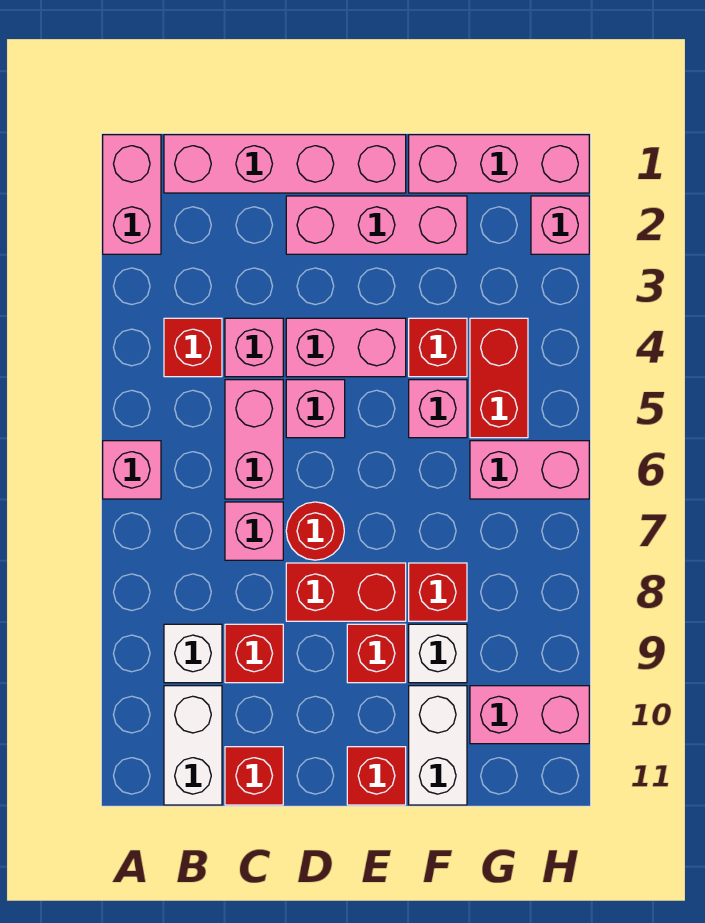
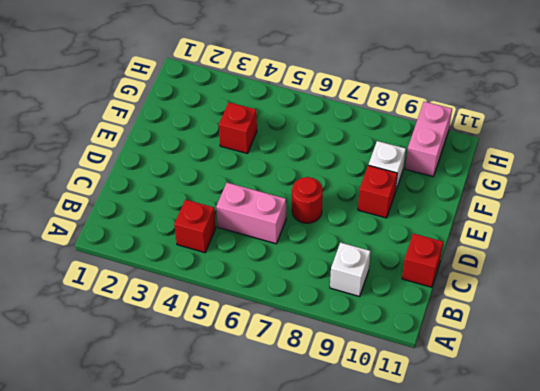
none -> pink 1x2 brick [103,135,161,254]
none -> pink 1x1 brick [103,441,161,499]
none -> pink 1x4 brick [164,135,406,193]

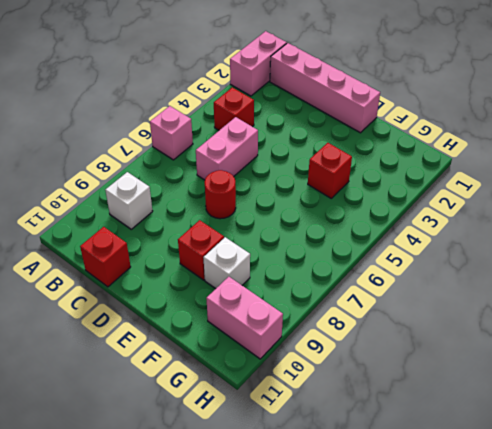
none -> white 1x2 brick [164,686,222,805]
none -> pink 1x1 brick [225,318,283,377]
none -> pink 1x1 brick [225,502,283,560]

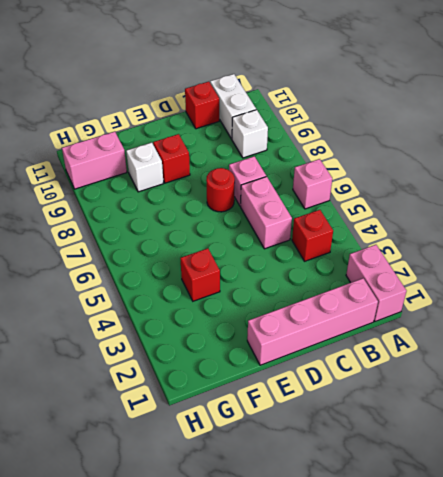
none -> pink 1x1 brick [225,318,283,377]
none -> red 1x1 brick [225,624,283,683]
none -> pink 1x3 brick [286,196,467,254]

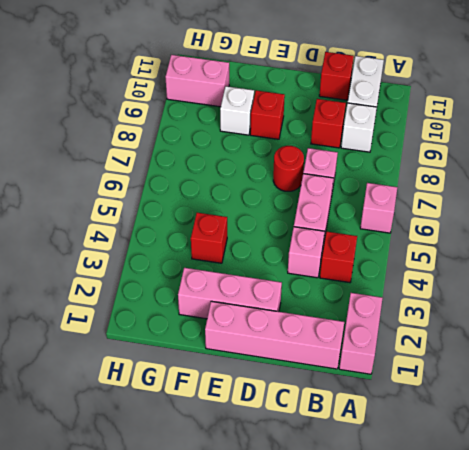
none -> pink 1x2 brick [286,318,406,377]
none -> pink 1x1 brick [286,380,345,438]
none -> red 1x2 brick [286,563,406,621]

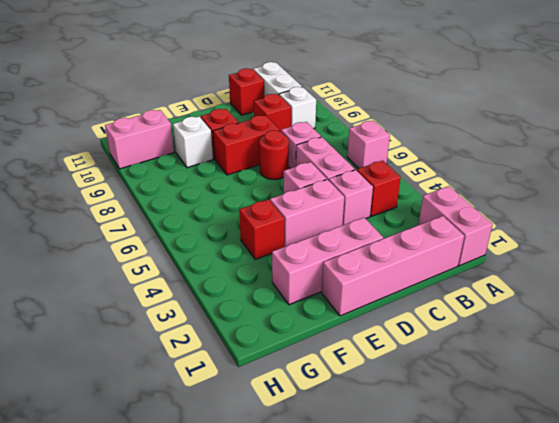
none -> red 1x1 brick [347,747,406,805]
none -> pink 1x3 brick [409,135,589,193]
none -> pink 1x1 brick [409,380,467,438]

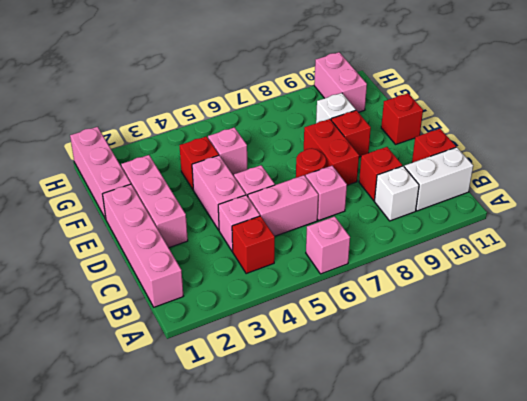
none -> pink 1x2 brick [103,135,161,254]
none -> red 1x1 brick [409,563,467,621]
none -> white 1x2 brick [409,686,467,805]

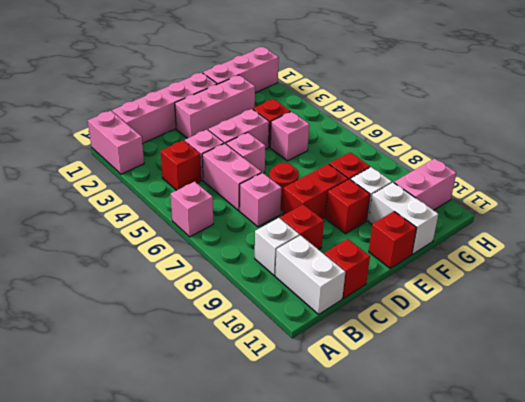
none -> red 1x2 brick [470,318,528,438]
none -> pink 1x2 brick [470,441,589,499]
none -> pink 1x1 brick [531,196,589,254]

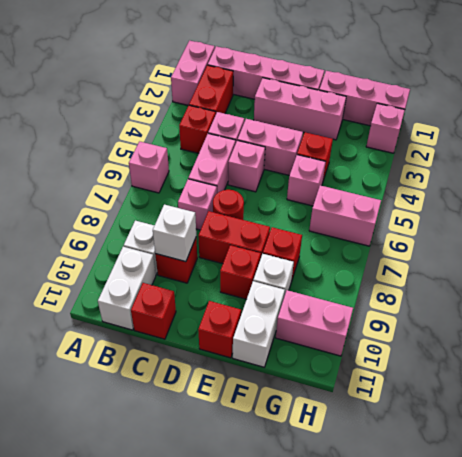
red 1x2 brick [189,65,233,114] -> red 1x2 brick moved to [470,318,528,438]
white 1x1 brick [153,205,196,262] -> none

